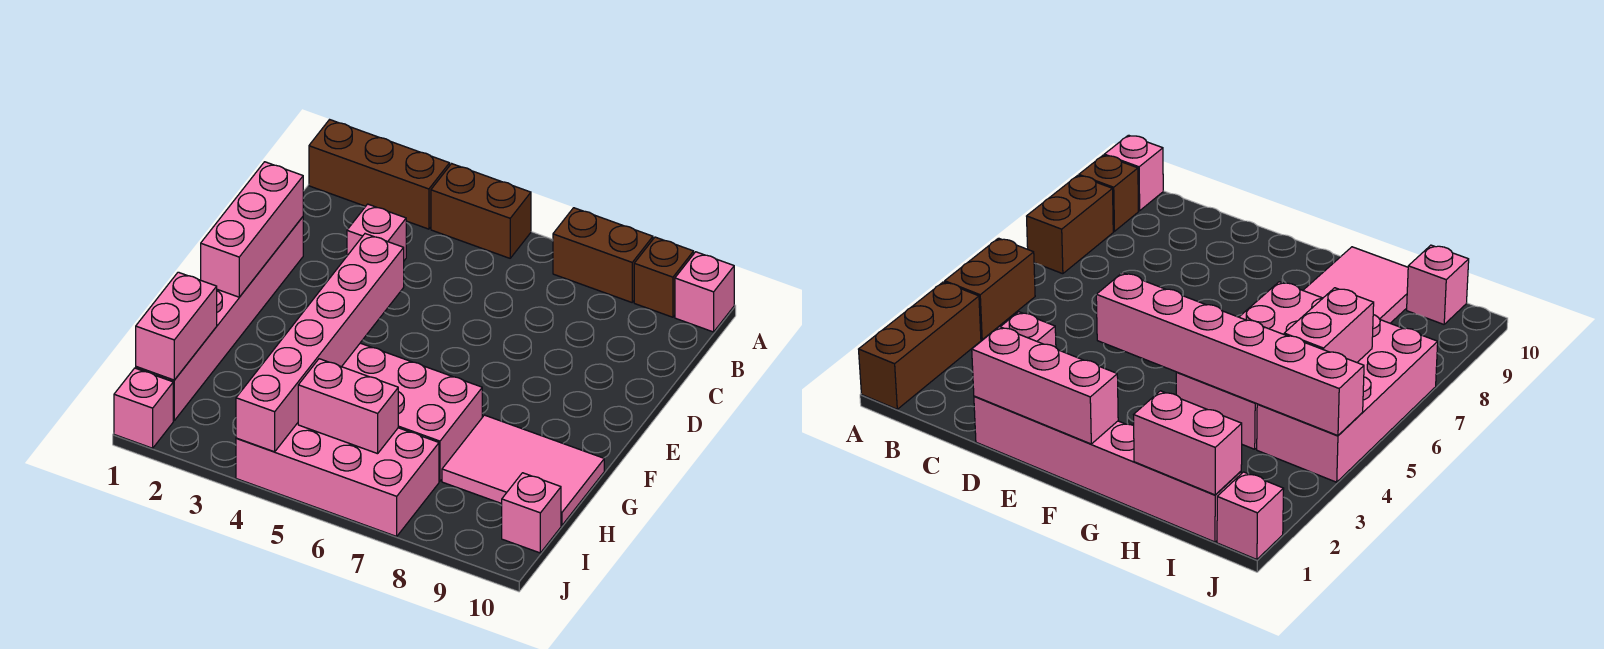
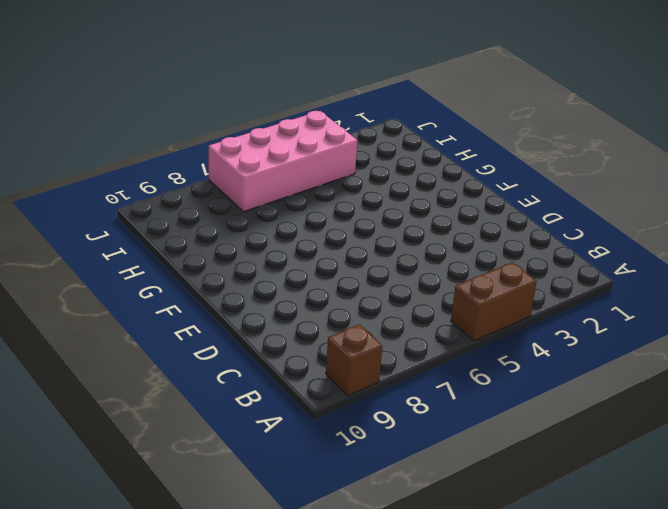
none -> brown 1x3 brick [309,120,450,229]
none -> brown 1x2 brick [553,208,653,302]
none -> pink 1x1 brick [675,252,734,332]

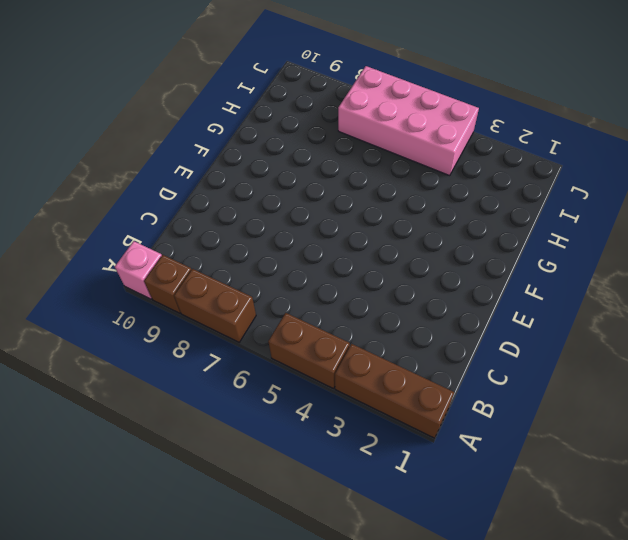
none -> pink 1x1 brick [347,204,406,260]
none -> pink 1x6 brick [136,217,303,421]
none -> pink 2x4 brick [342,343,482,481]

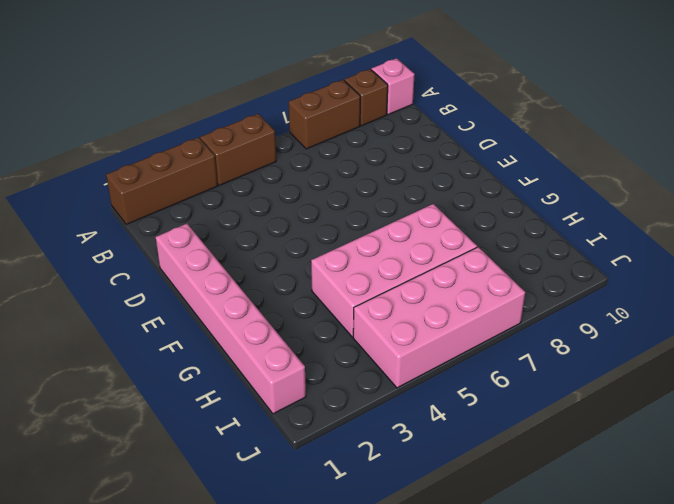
none -> pink 1x1 brick [347,204,406,260]
none -> pink 2x3 tile [442,415,604,525]
none -> pink 1x1 brick [502,473,561,553]

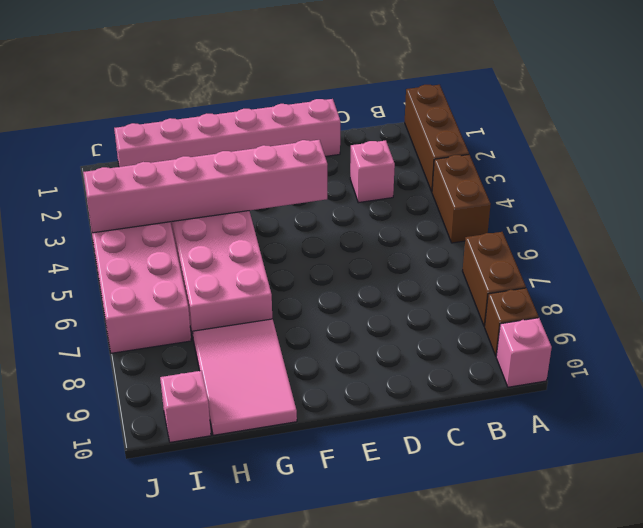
none -> pink 1x1 brick [114,368,173,448]
none -> pink 1x3 brick [201,162,303,297]
none -> pink 1x2 brick [136,272,217,380]

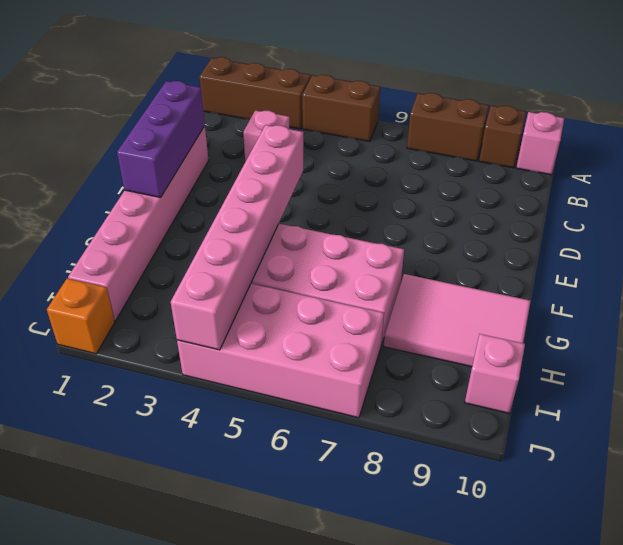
purple 1x3 brick [117,81,205,197] -> pink 1x3 brick [201,162,303,297]
orange 1x1 brick [47,278,115,354] -> pink 1x1 brick [114,368,173,448]
none -> pink 1x2 brick [136,272,217,380]
none -> pink 1x2 brick [298,359,398,454]

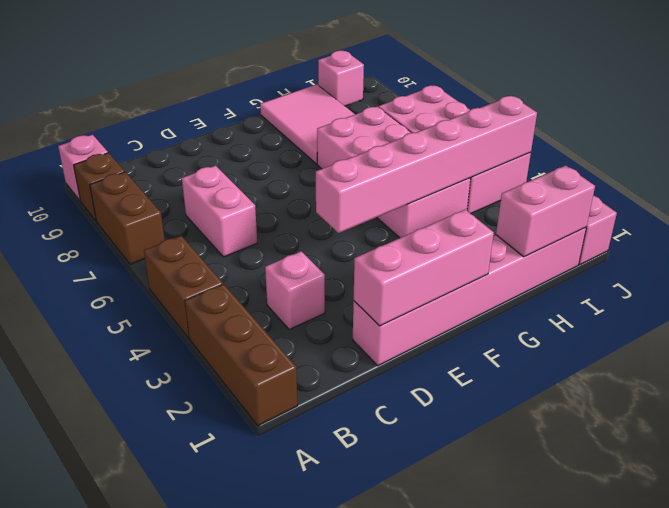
pink 1x2 brick [182,166,257,257] -> pink 1x2 brick moved to [298,359,398,454]

